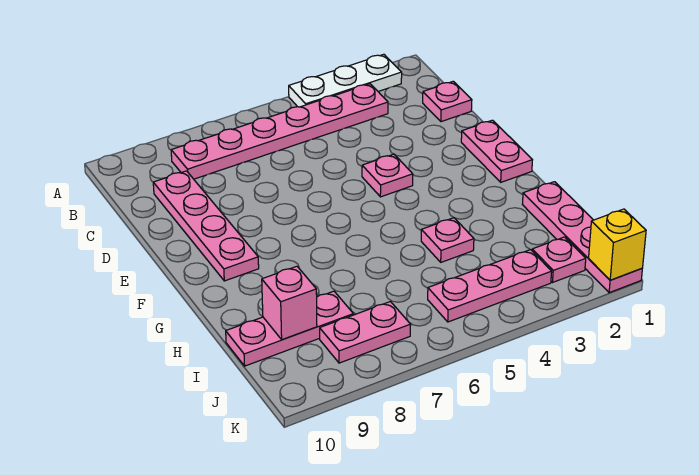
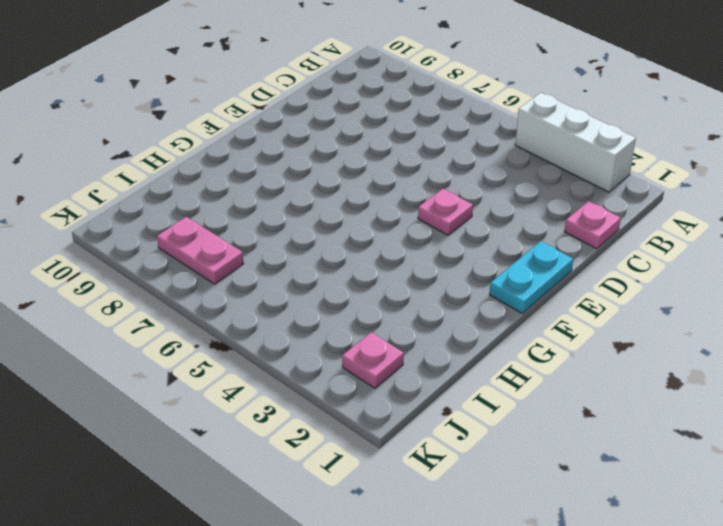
white 1x3 brick [515,93,636,192] -> white 1x3 plate [289,54,402,107]
cyan 1x2 plate [490,241,573,313] -> pink 1x2 plate [461,120,532,182]
none -> pink 1x6 plate [171,84,388,179]
none -> pink 1x4 plate [153,171,259,281]
none -> pink 1x4 plate [522,182,642,293]

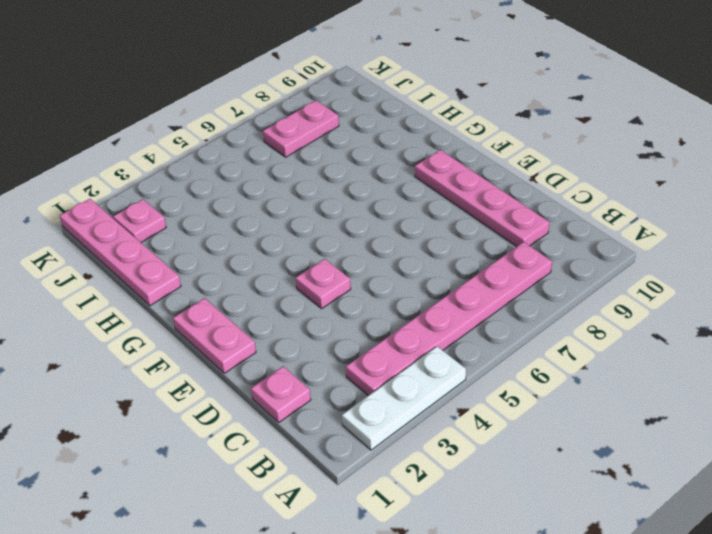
none -> pink 1x1 plate [421,218,474,262]
none -> pink 1x3 plate [226,291,353,366]
none -> pink 1x3 plate [428,250,552,322]

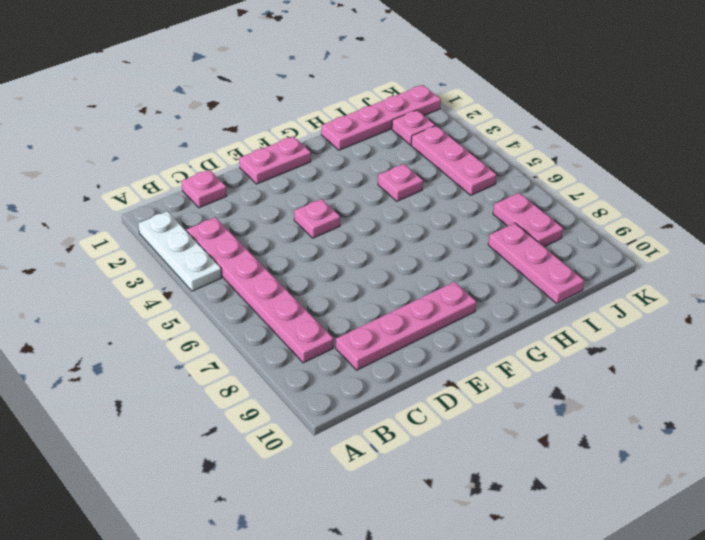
none -> pink 1x1 brick [262,266,317,340]
none -> yellow 1x1 brick [589,209,646,280]

